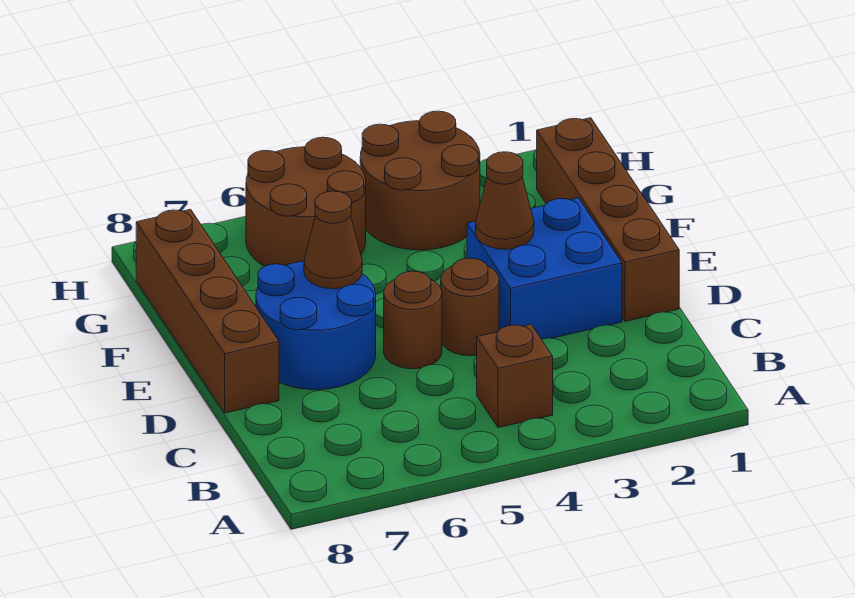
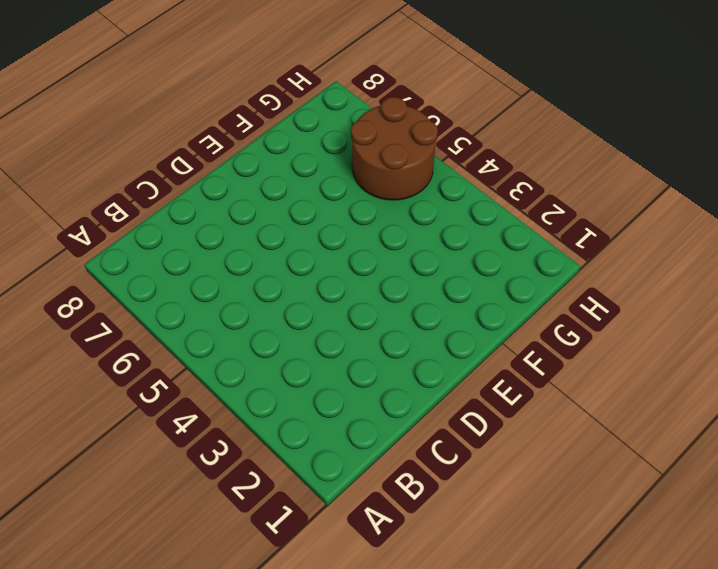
none -> brown 1x1 brick [477,324,553,428]
none -> brown 1x4 brick [537,118,679,321]

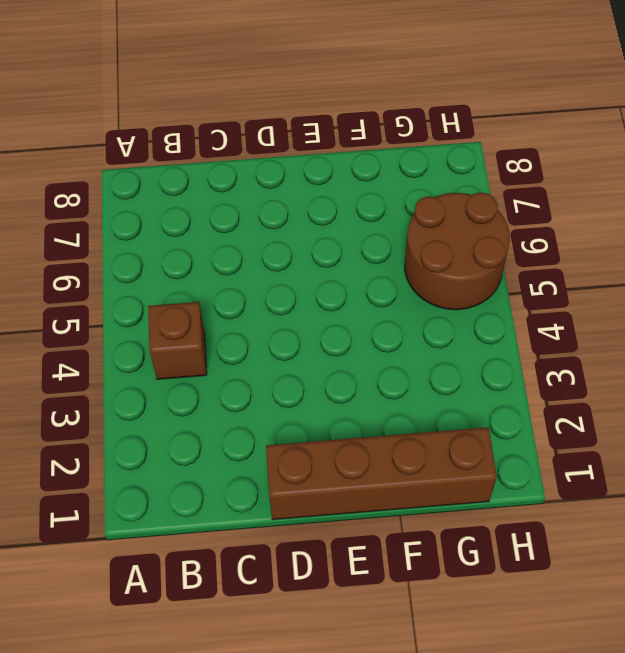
none -> blue 2x2 brick [467,198,622,339]
none -> brown 1x1 round brick [441,258,499,356]

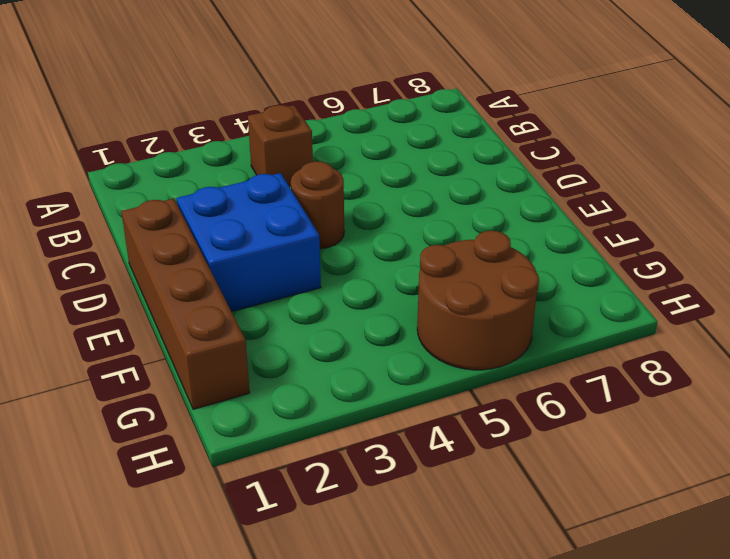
none -> brown 1x1 round brick [384,271,442,369]
none -> blue 2x2 round brick [256,261,376,390]

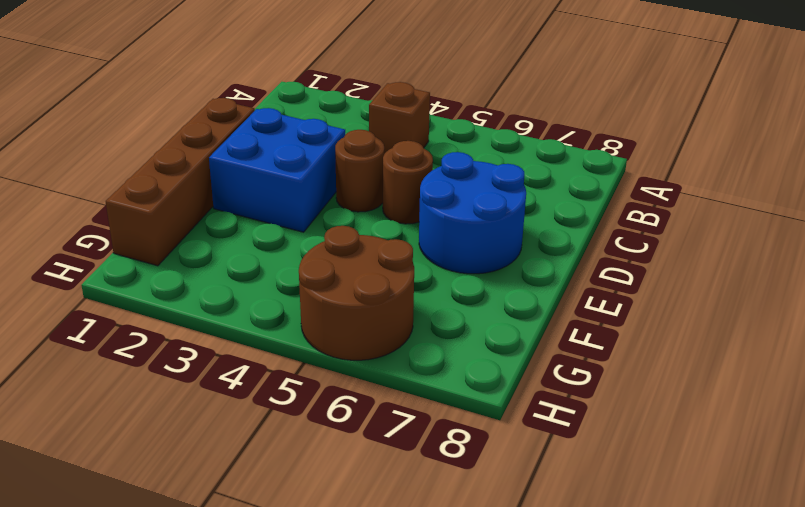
none -> brown 1x4 brick [136,209,279,413]
none -> brown 2x2 round brick [360,111,480,250]

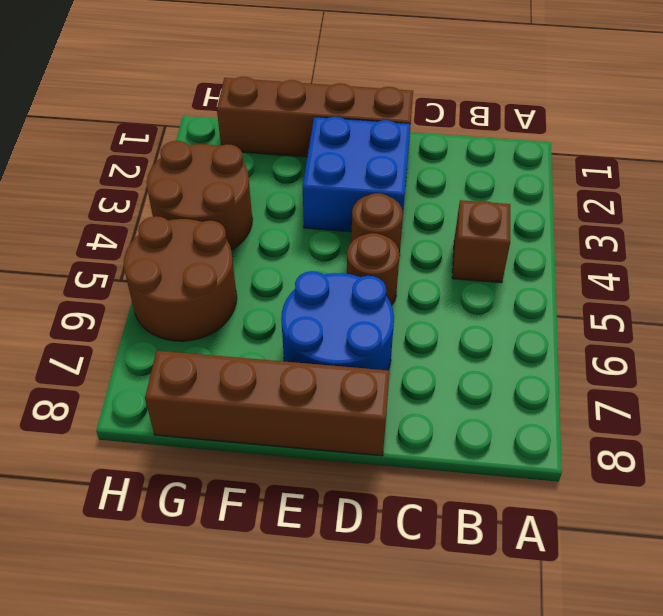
none -> brown 1x1 cone [476,152,534,249]
none -> brown 1x1 cone [304,191,362,289]

